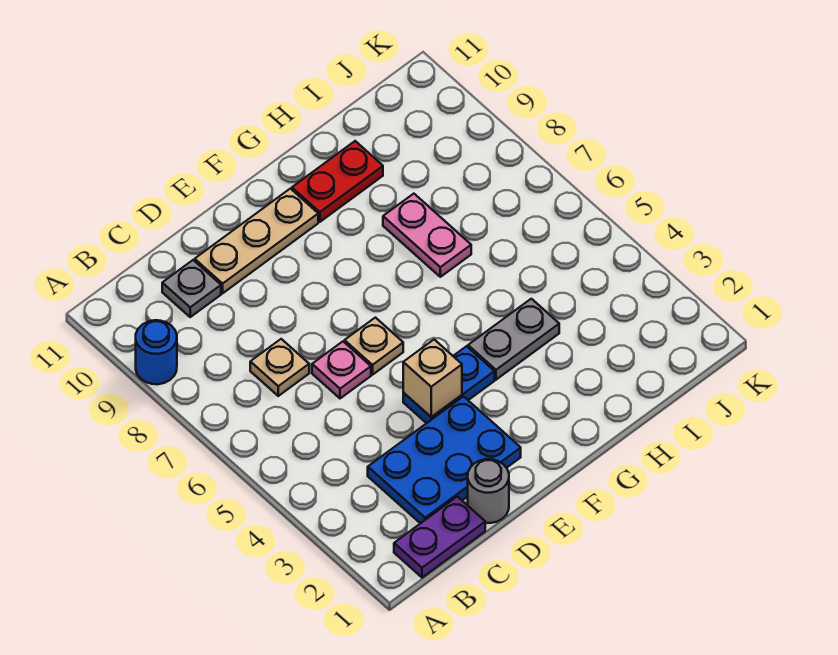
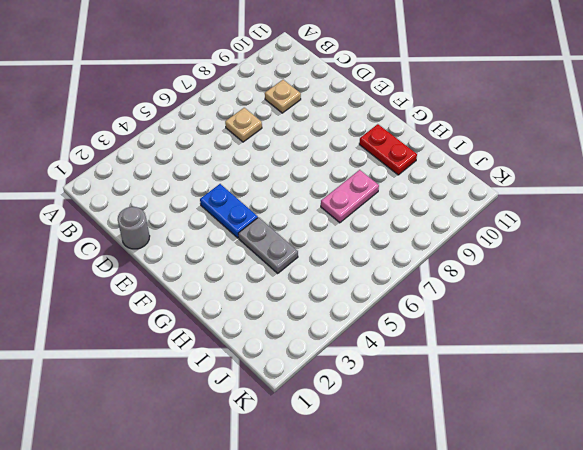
tan 1x1 plate [265,80,301,113] -> tan 1x1 plate moved to [345,318,403,375]
none -> blue 1x1 round brick [136,320,177,384]
none -> purple 1x2 plate [394,497,485,578]
none -> blue 2x3 plate [368,396,521,524]

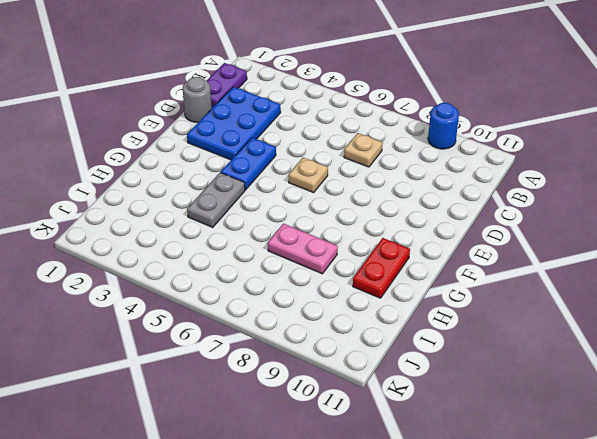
none -> grey 1x1 plate [162,260,221,317]
none -> pink 1x1 plate [312,342,371,398]
none -> tan 1x3 plate [195,189,318,293]

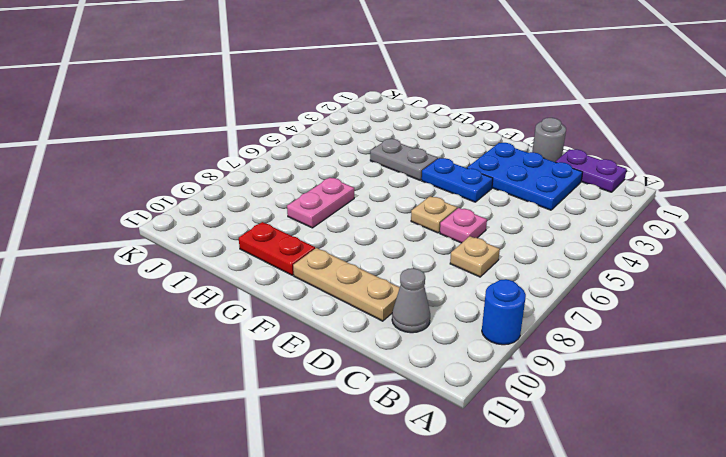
grey 1x1 cone [392,268,430,333] -> grey 1x1 plate [162,260,221,317]
none -> tan 1x1 brick [403,340,462,417]

